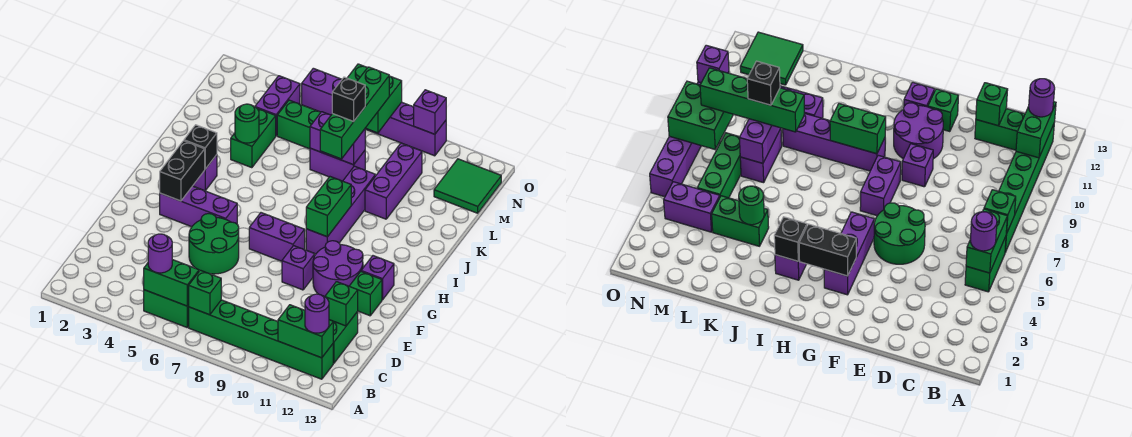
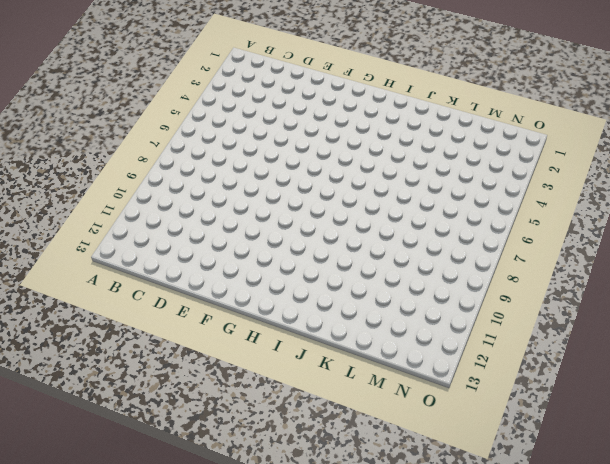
none -> green 1x2 brick [144,290,189,327]
none -> green 1x6 brick [189,300,333,379]
none -> green 1x2 brick [333,312,358,363]
none -> green 2x2 round brick [189,214,239,274]

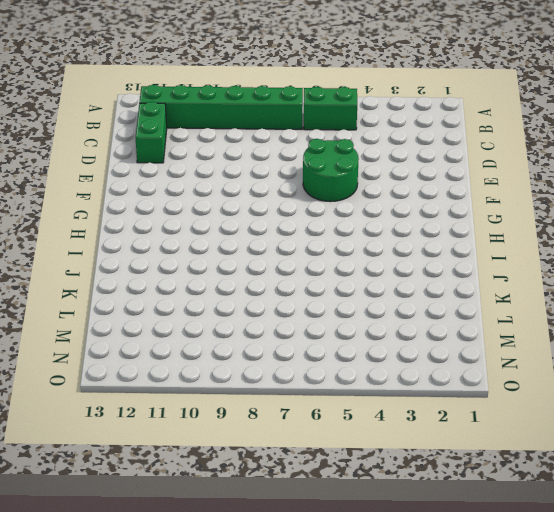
none -> purple 1x1 brick [282,246,315,290]
none -> purple 2x2 round brick [313,241,363,297]
none -> green 1x1 brick [349,272,382,316]
none -> purple 1x3 brick [160,186,237,227]

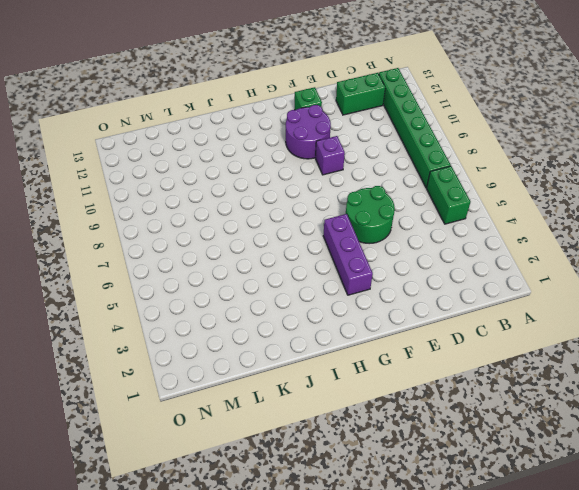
none -> purple 1x2 brick [249,213,305,261]
none -> purple 1x1 brick [361,256,394,300]
none -> purple 1x4 brick [306,166,375,254]
none -> purple 1x1 brick [193,155,217,191]

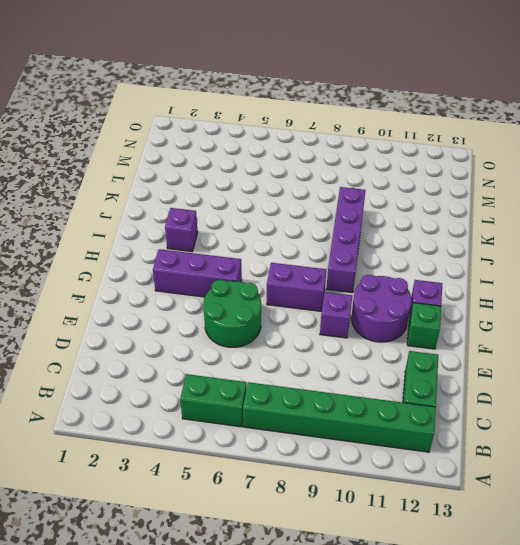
none -> green 1x2 brick [231,108,276,168]
none -> purple 1x3 brick [365,143,422,219]
none -> purple 1x2 brick [310,148,365,181]
none -> purple 1x2 brick [255,76,300,136]

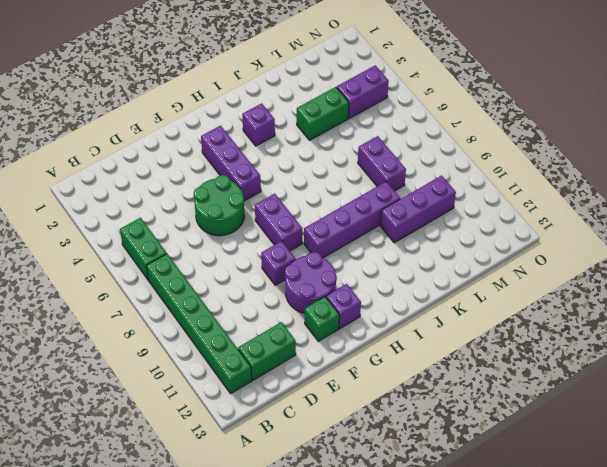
none -> green 1x3 brick [277,100,321,149]
none -> green 2x2 tile [434,159,501,213]
none -> purple 1x6 brick [302,68,446,156]
none -> green 1x2 brick [144,260,199,306]

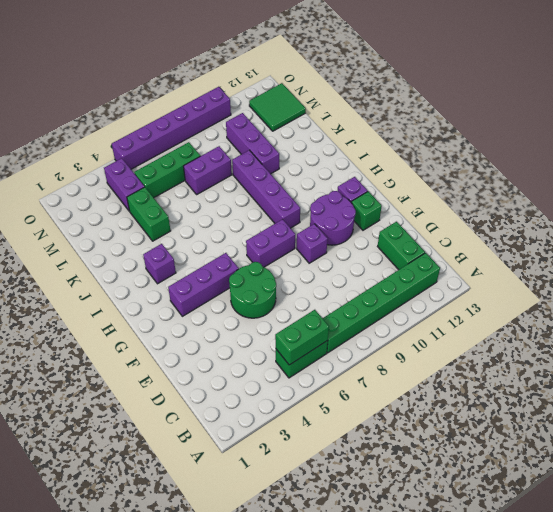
none -> green 1x1 brick [189,270,221,315]
none -> green 1x2 brick [278,305,333,358]
none -> green 1x1 brick [325,282,358,326]
none -> black 1x2 brick [160,141,205,201]

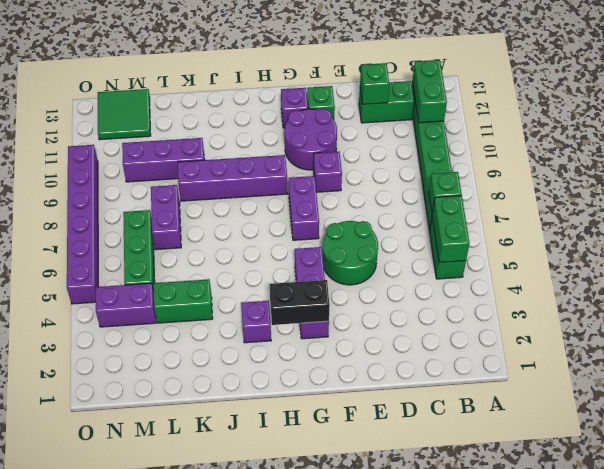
none -> green 1x2 brick [306,177,351,237]
none -> black 1x1 brick [184,125,217,169]
none -> green 1x1 round brick [235,104,259,143]
none -> purple 1x2 brick [310,112,365,165]

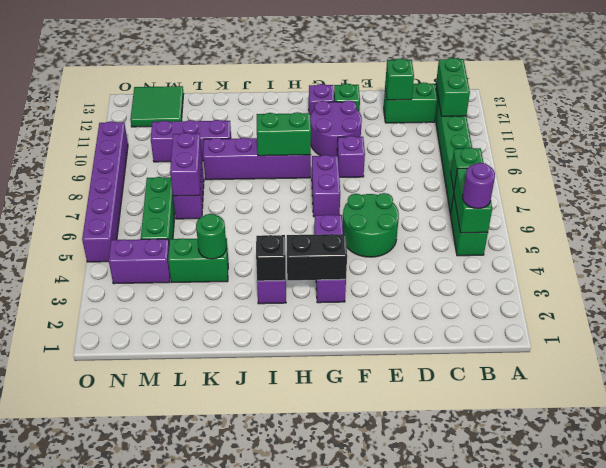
none -> green 2x2 brick [348,64,402,133]
none -> purple 1x1 brick [414,90,446,134]
none -> purple 1x1 round brick [305,294,329,333]
none -> green 1x4 brick [320,67,389,159]

